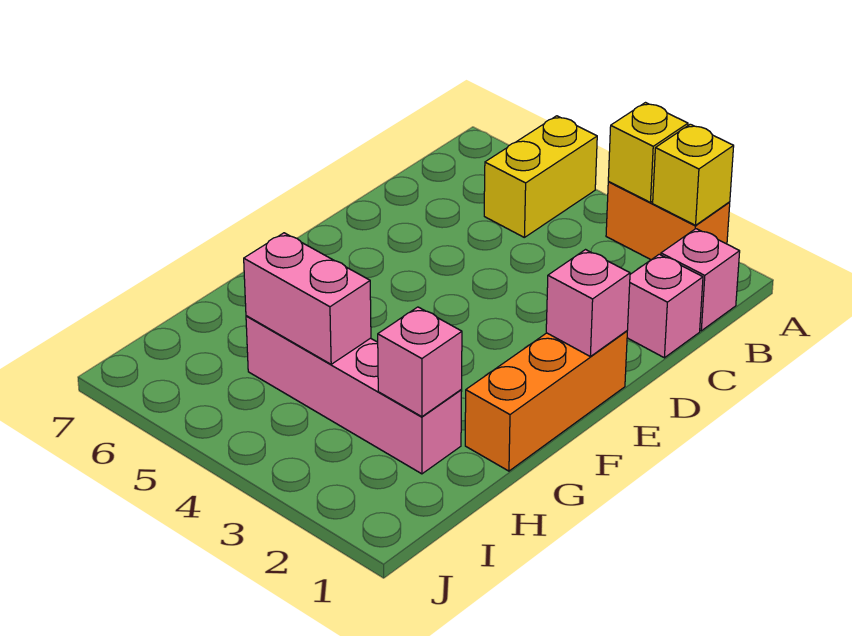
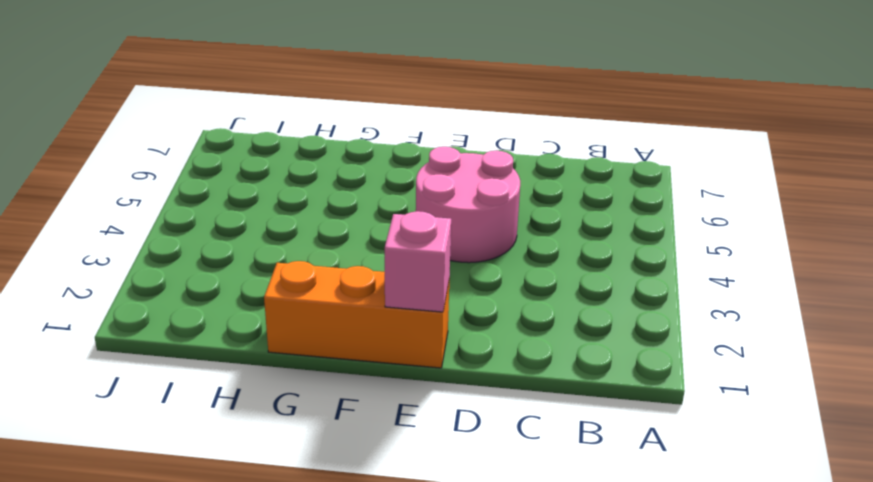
pink 2x2 round brick [416,147,520,263] -> none
none -> orange 1x2 brick [606,182,730,260]
none -> yellow 1x2 brick [484,116,597,237]

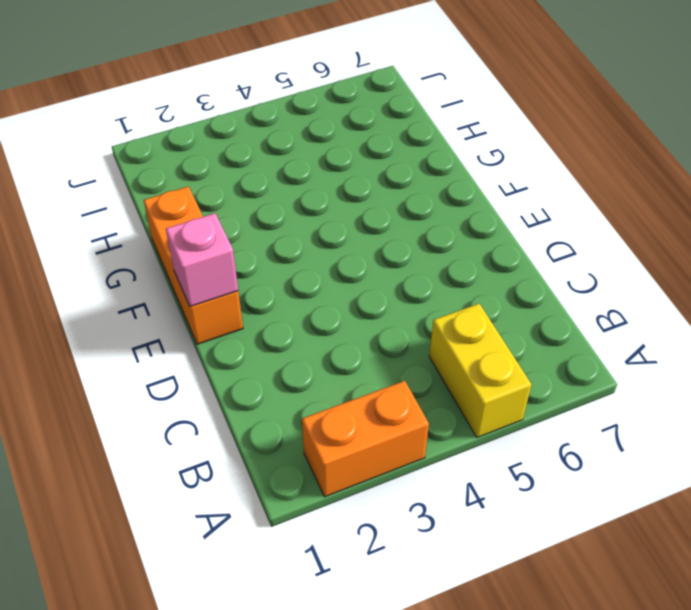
none -> pink 1x1 brick [661,229,740,331]
none -> pink 1x1 brick [627,254,703,358]

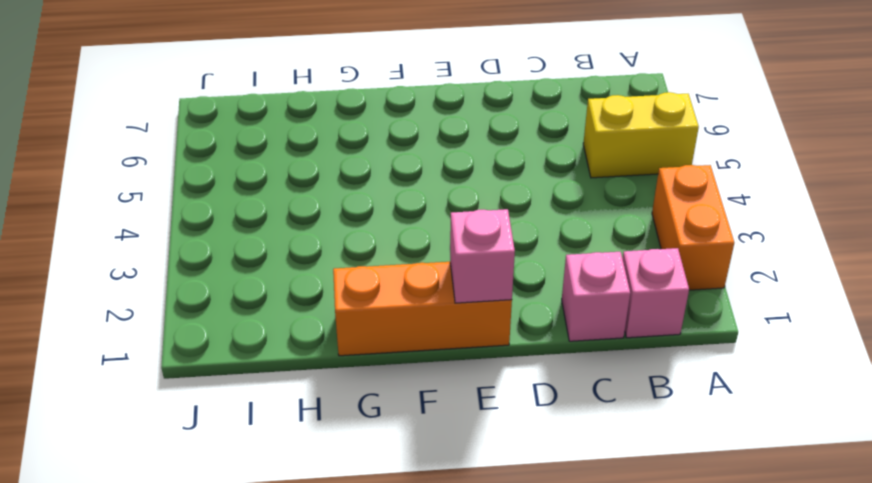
none -> pink 1x4 brick [246,316,462,474]
none -> yellow 1x1 brick [653,124,734,225]

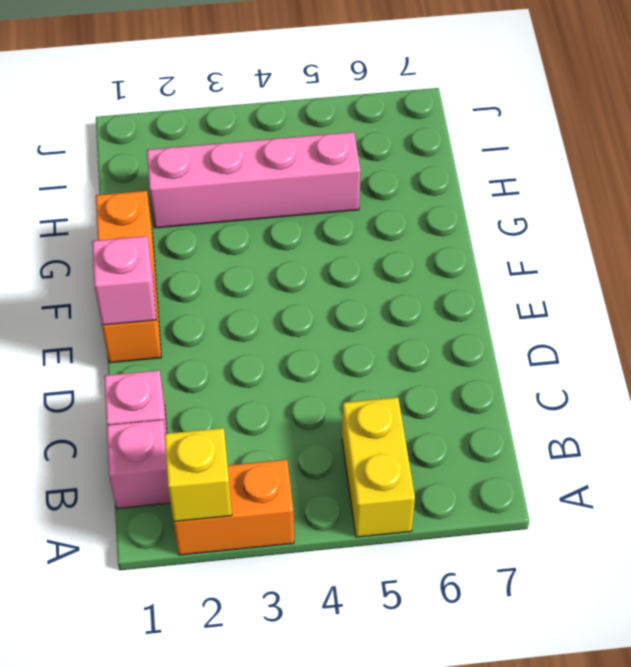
none -> yellow 1x1 brick [608,103,688,202]
none -> pink 1x1 brick [378,307,462,417]

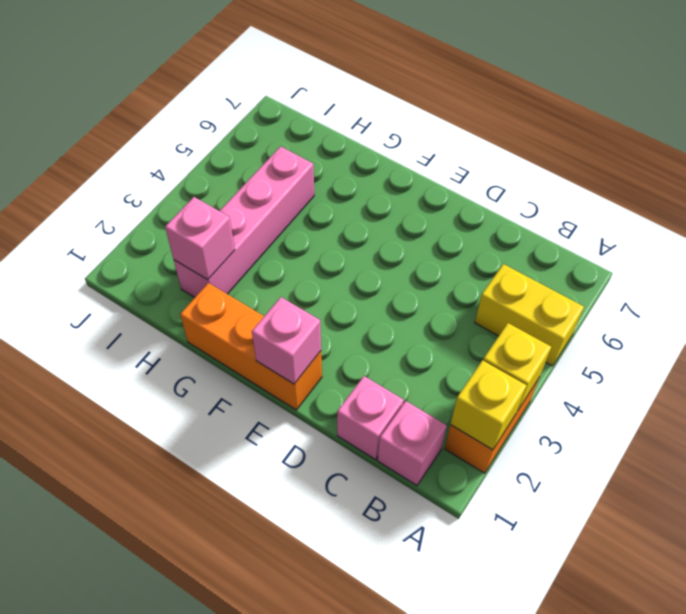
none -> pink 1x2 brick [244,233,371,364]

